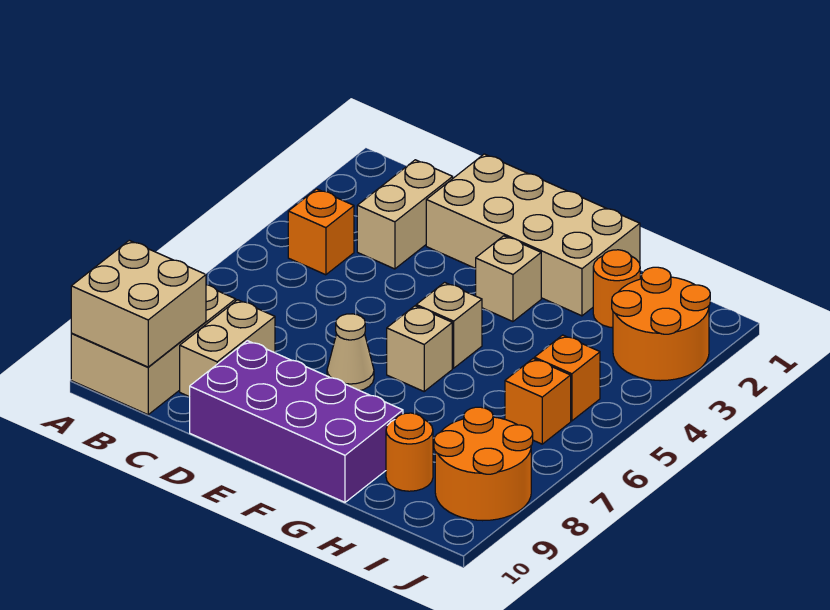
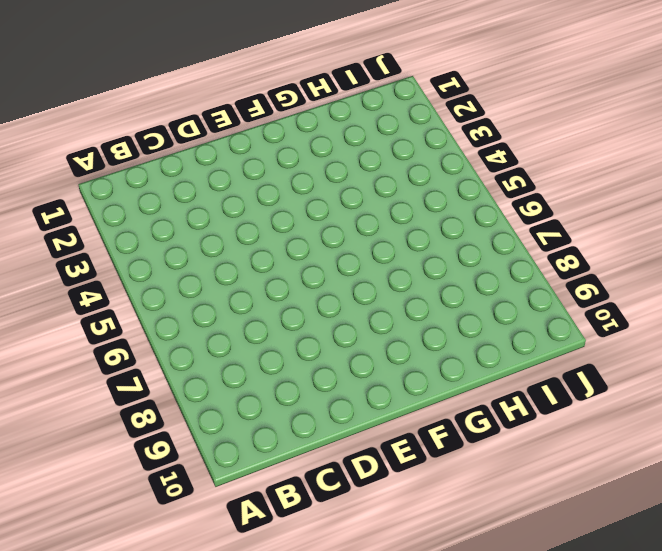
none -> tan 2x3 brick [71,285,236,415]
none -> orange 1x1 brick [288,189,354,275]
none -> tan 1x2 brick [357,160,453,269]

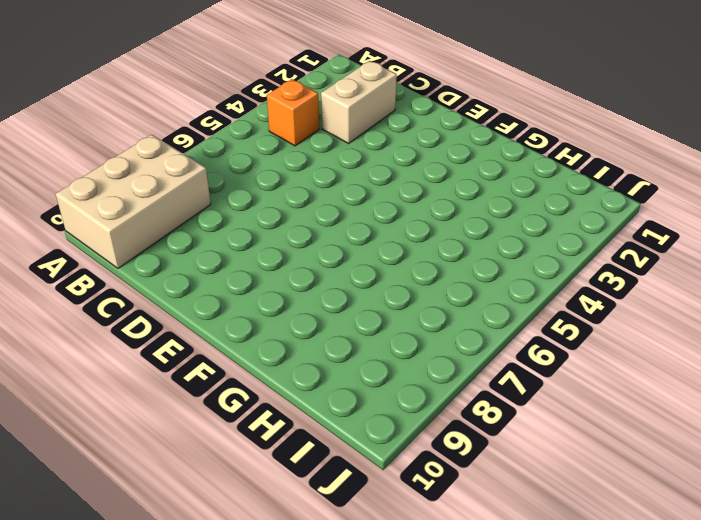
none -> tan 1x2 brick [180,300,275,397]
none -> tan 2x4 brick [426,154,640,316]
none -> purple 2x4 brick [190,341,403,502]

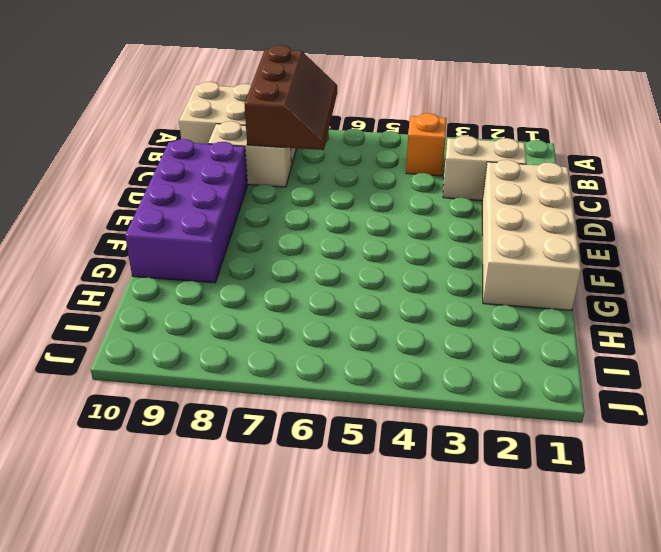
brown 2x3 slope [244,45,337,150] -> none
none -> tan 1x1 cone [327,314,374,391]
none -> tan 1x1 brick [476,236,541,322]
none -> tan 1x1 brick [416,282,482,368]

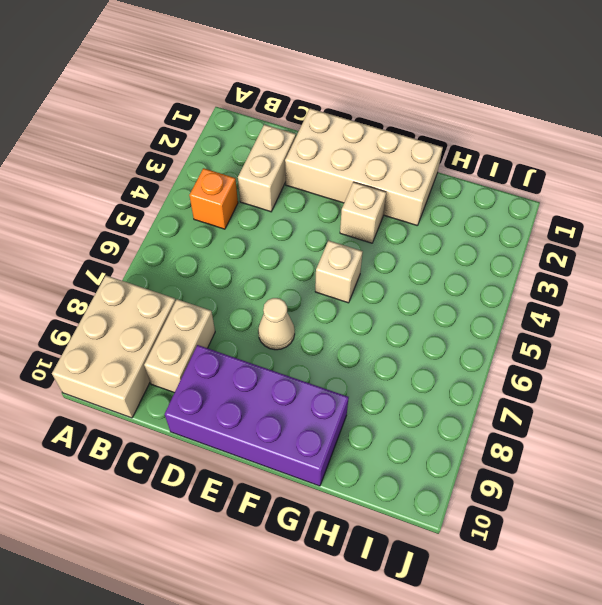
none -> tan 1x1 brick [387,306,452,391]
none -> orange 1x1 round brick [593,250,640,328]
none -> orange 1x1 round brick [386,413,433,491]

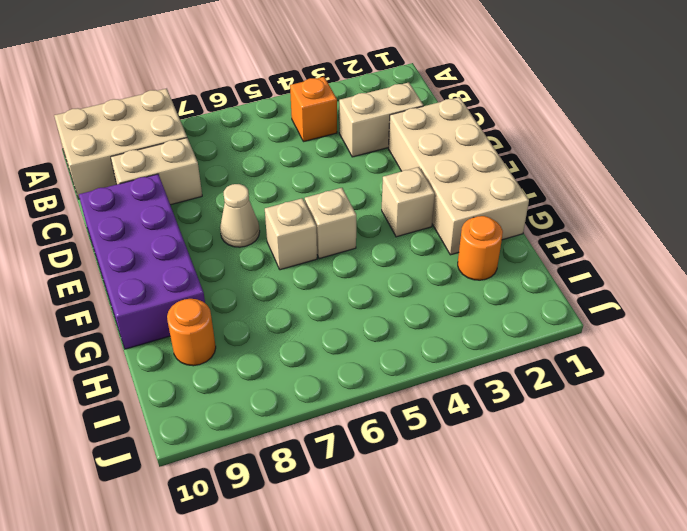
none -> orange 2x2 round brick [612,267,710,381]
none -> orange 1x1 brick [534,335,600,421]
none -> orange 1x1 brick [505,359,571,444]

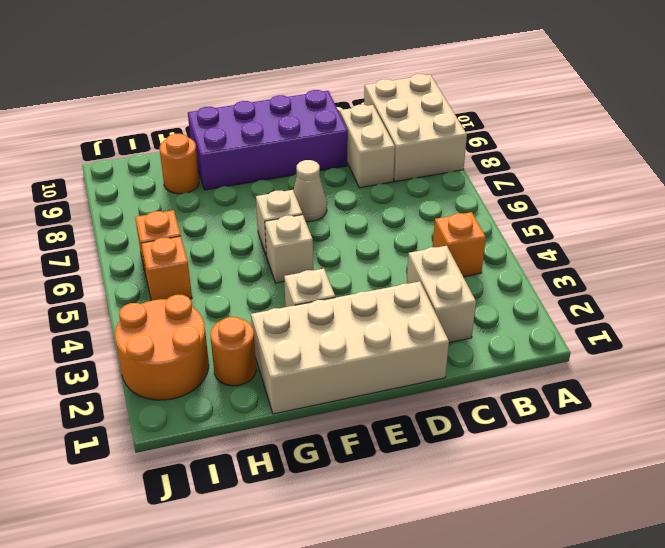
none -> orange 2x2 round brick [434,407,533,521]
none -> tan 2x2 brick [71,240,206,367]

